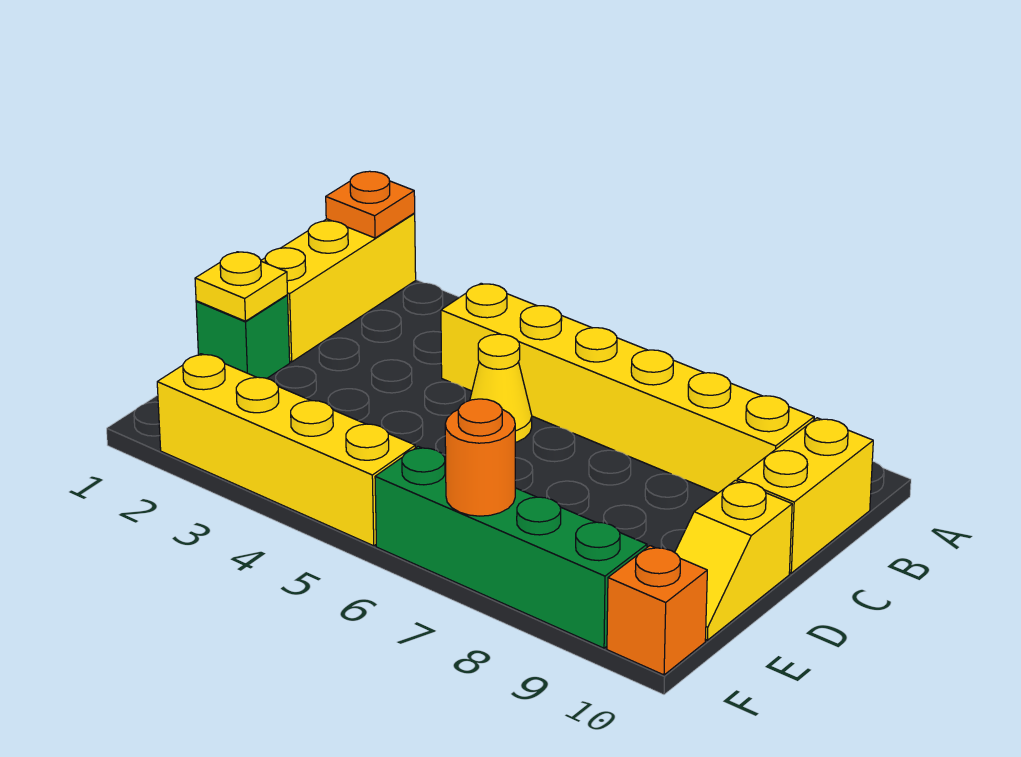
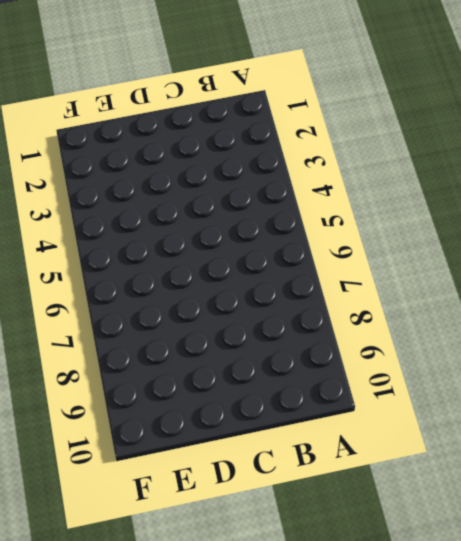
none -> yellow 1x3 brick [261,214,416,362]
none -> yellow 1x6 brick [441,283,814,493]
none -> yellow 1x2 brick [737,418,873,573]

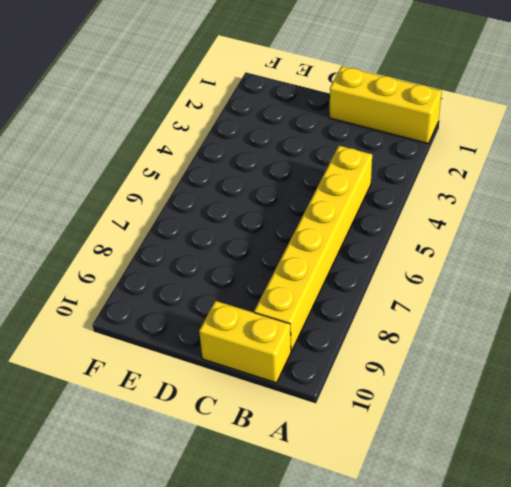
none -> yellow 1x1 cone [470,334,532,442]
none -> green 1x1 brick [196,295,290,378]
none -> yellow 1x2 slope [675,480,792,640]

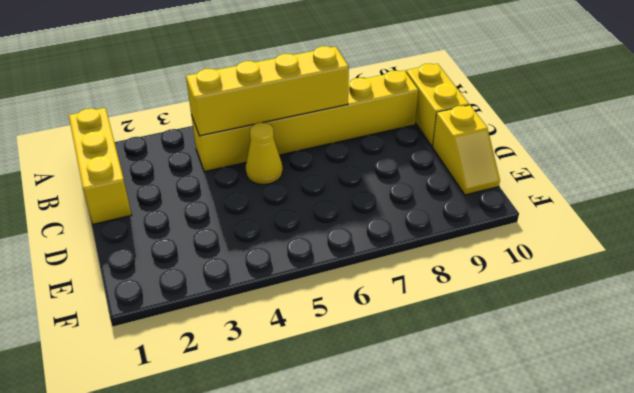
yellow 1x4 brick [186,46,349,136] -> yellow 1x4 brick moved to [157,354,415,546]
none -> green 1x1 brick [196,295,290,378]
none -> green 1x4 brick [375,446,647,648]
none -> orange 1x1 brick [607,546,707,675]

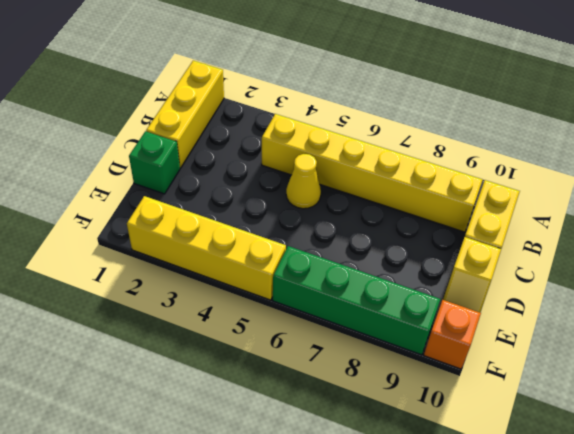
none -> orange 1x1 plate [326,171,415,238]
none -> yellow 1x1 plate [195,252,288,321]
none -> orange 1x1 round brick [445,399,515,516]

